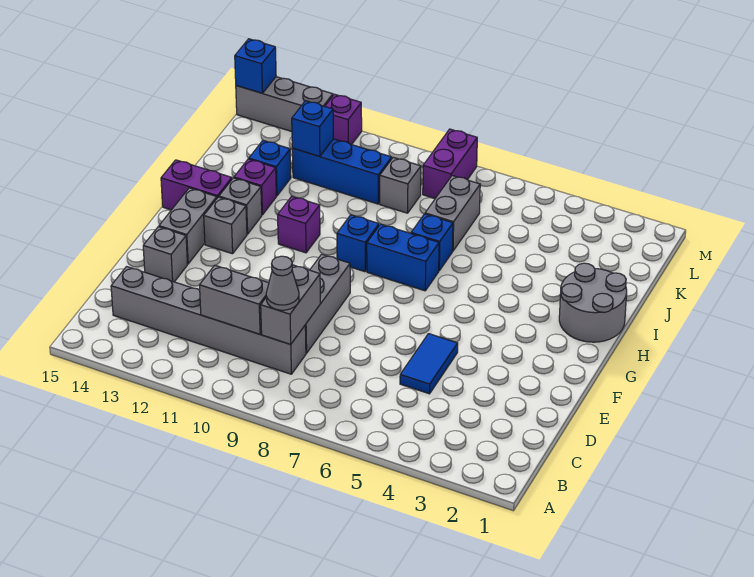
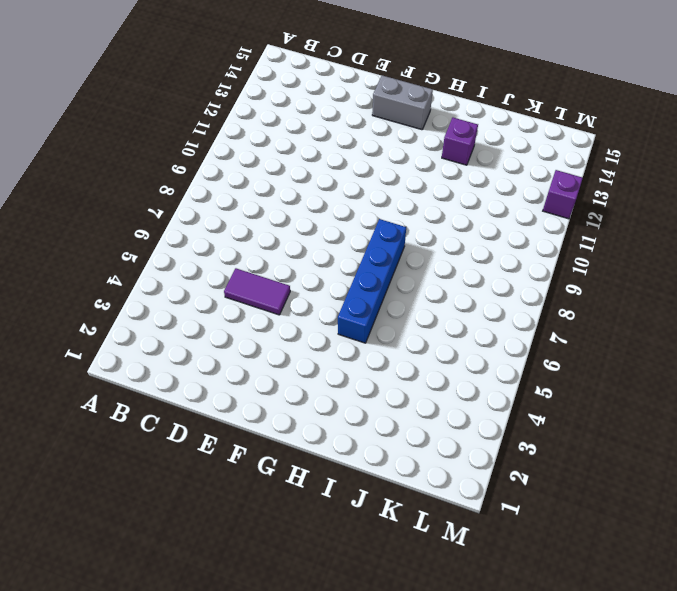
purple 1x2 tile [224,268,290,315] -> blue 1x2 tile [400,334,458,394]
blue 1x4 brick [338,219,406,343] -> blue 1x2 brick [367,224,439,291]
none -> grey 1x6 brick [111,267,306,374]
none -> grey 1x3 brick [305,254,350,353]
none -> grey 1x1 brick [143,227,188,282]

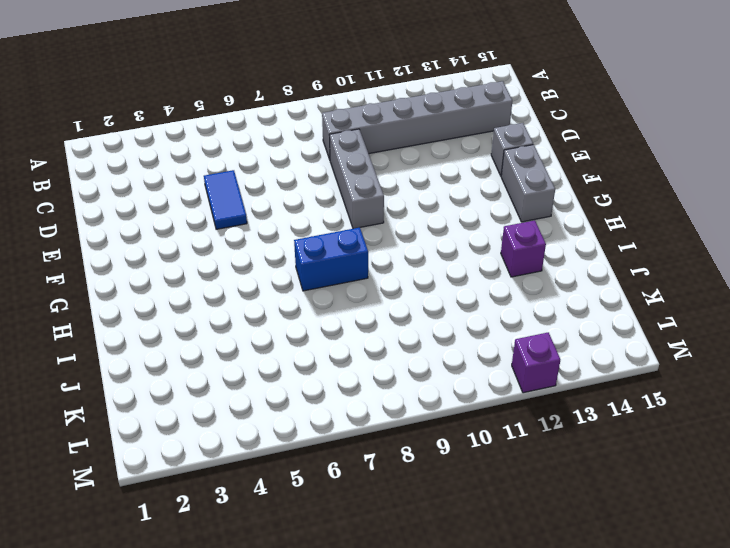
none -> grey 1x1 brick [204,197,247,254]
none -> grey 2x2 round brick [559,263,627,342]
none -> blue 1x1 brick [337,215,379,272]

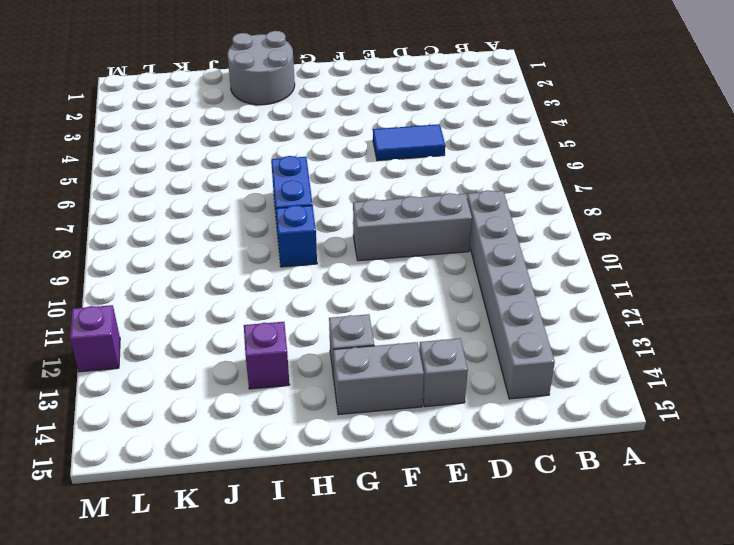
none -> purple 1x1 brick [278,196,320,253]
none -> grey 1x1 brick [219,178,262,234]
none -> purple 1x2 brick [161,160,232,210]

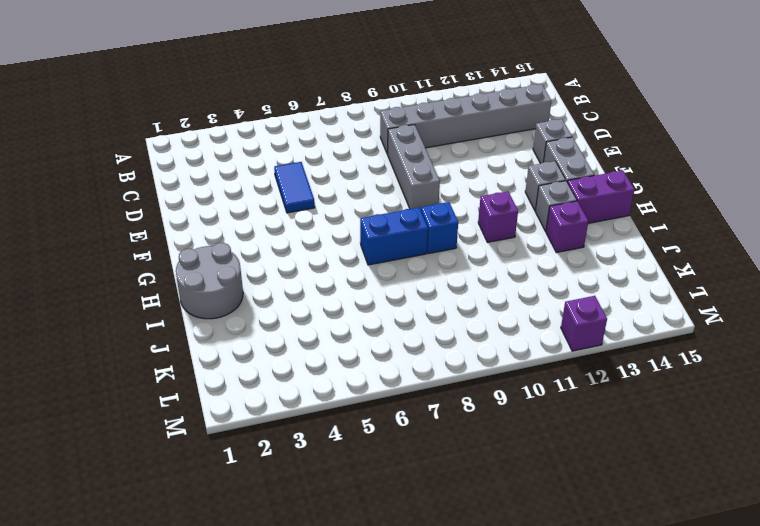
none -> blue 1x1 brick [411,214,453,271]
none -> grey 1x2 brick [425,176,480,251]
none -> blue 1x1 brick [249,141,291,196]

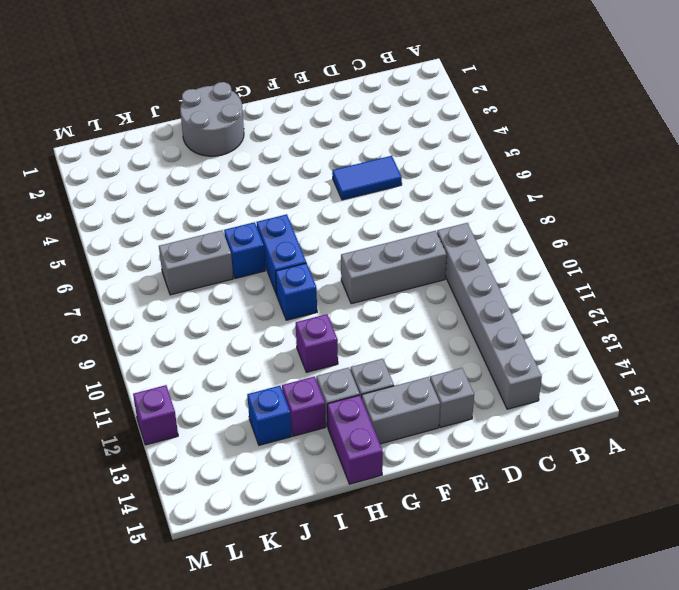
none -> grey 1x1 brick [380,157,421,213]
none -> blue 1x3 brick [292,139,392,204]
none -> purple 1x2 brick [423,129,477,198]

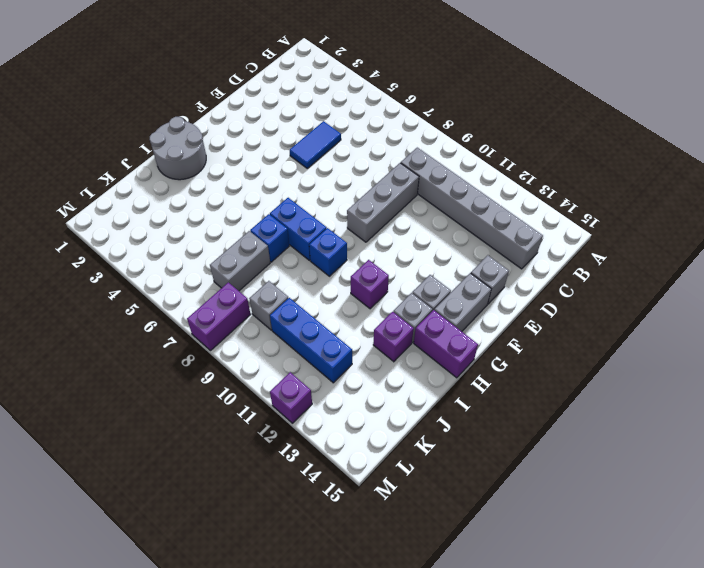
none -> blue 1x1 brick [249,141,291,196]
none -> grey 1x3 brick [236,77,333,131]
none -> grey 1x2 brick [261,265,320,344]

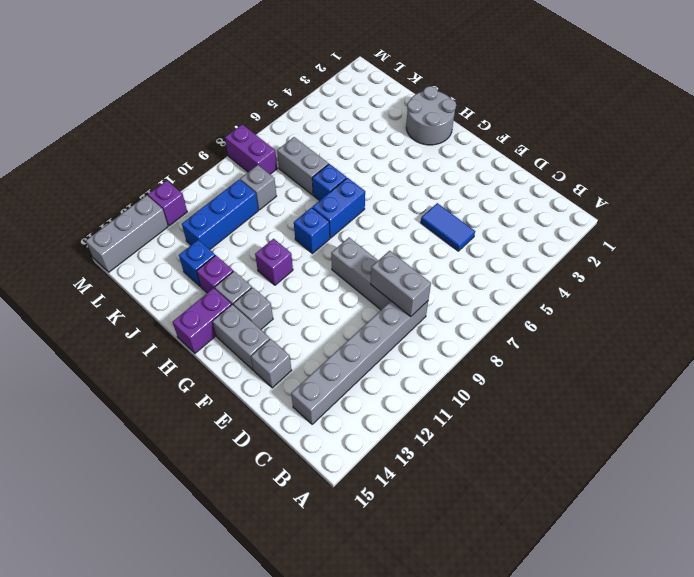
none -> grey 1x2 brick [200,265,269,334]
none -> blue 1x1 brick [292,101,333,156]
none -> blue 1x1 brick [235,39,276,93]

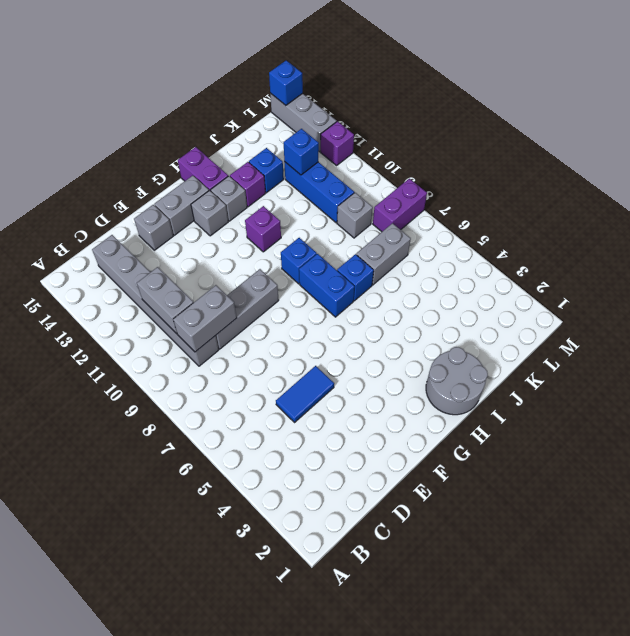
none -> grey 1x1 cone [266,256,299,310]

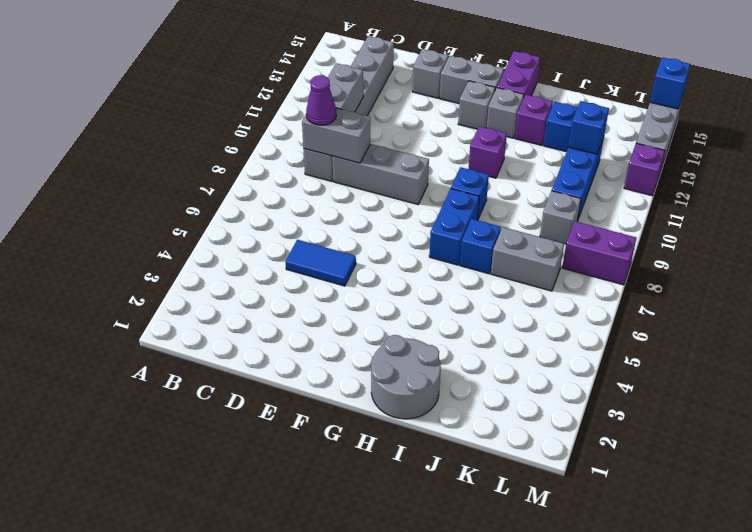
purple 1x1 cone [306,75,336,125] -> grey 1x1 cone [266,256,299,310]

